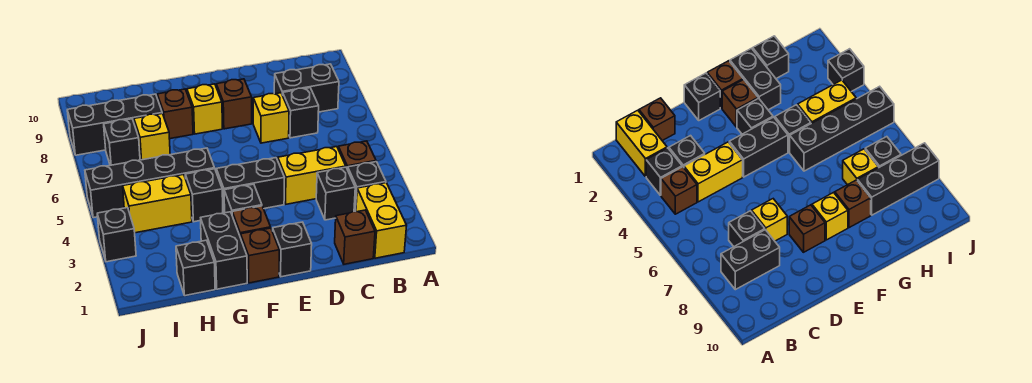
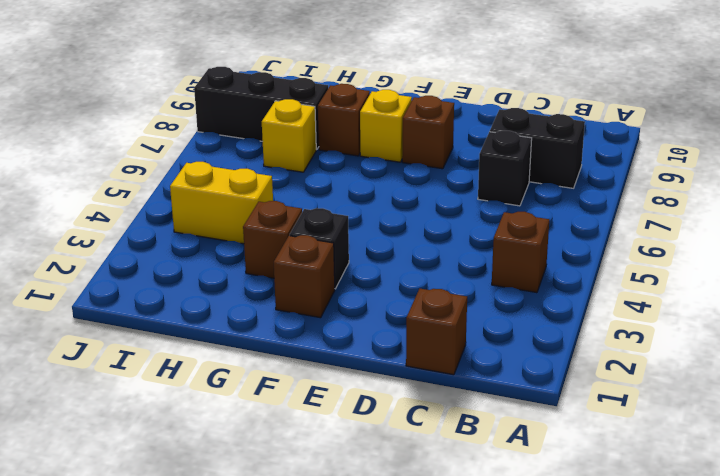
brown 1x1 brick [243,201,302,278] -> brown 1x1 brick moved to [241,228,279,283]
none -> yellow 1x2 brick [356,183,407,258]
none -> black 1x1 brick [348,162,386,212]
none -> black 1x1 brick [316,167,355,220]

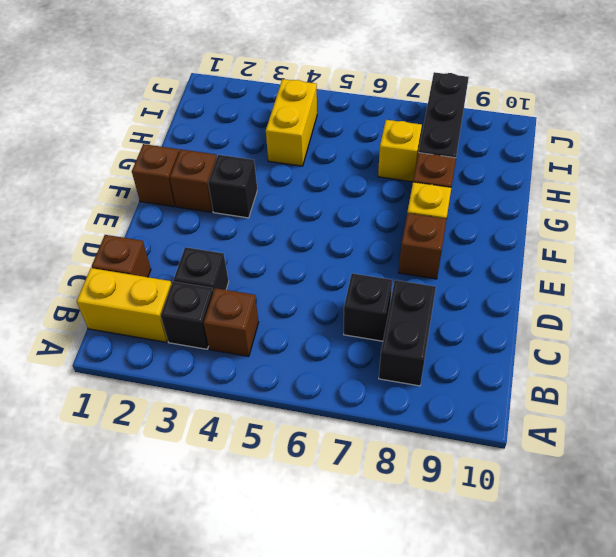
none -> yellow 1x2 brick [278,147,346,204]
none -> yellow 1x1 brick [253,93,289,143]
none -> black 1x1 brick [272,222,312,277]

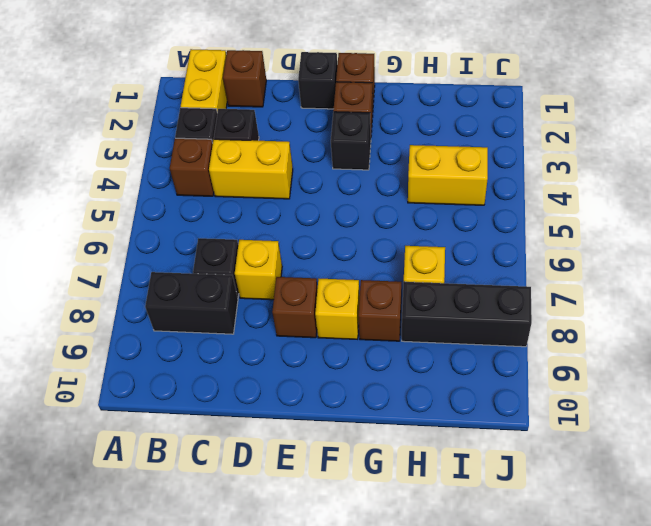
none -> black 1x2 brick [216,158,284,213]
none -> black 1x2 brick [201,212,247,289]
none -> black 1x1 brick [185,169,223,222]

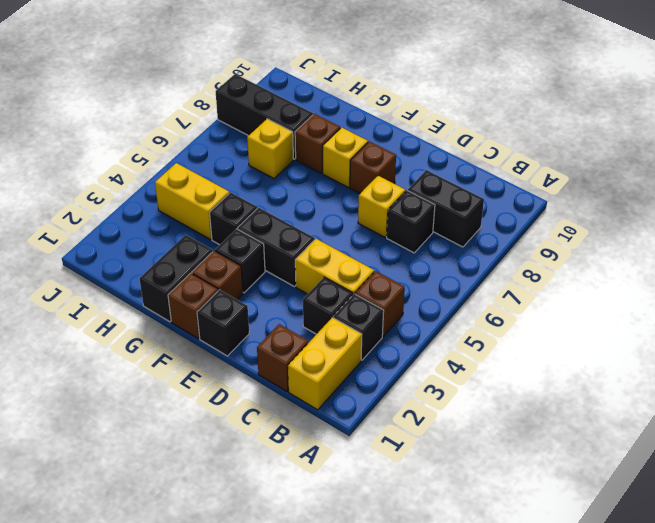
none -> black 1x4 brick [85,148,215,218]
none -> black 1x1 brick [176,240,215,296]
none -> black 1x1 brick [104,119,140,165]

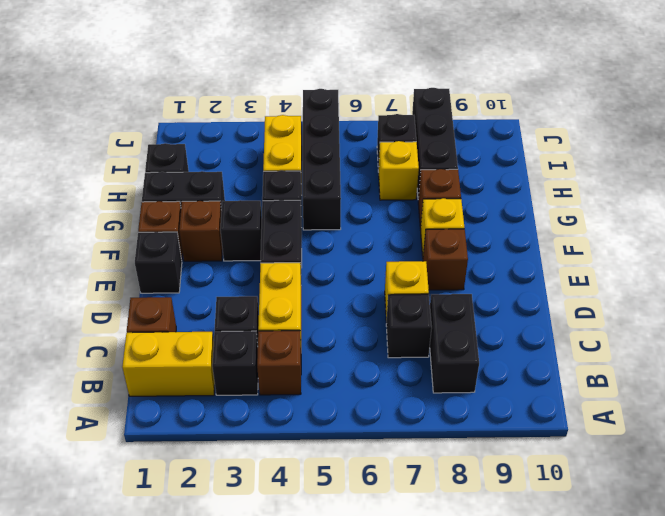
none -> black 1x1 brick [97,208,136,262]

